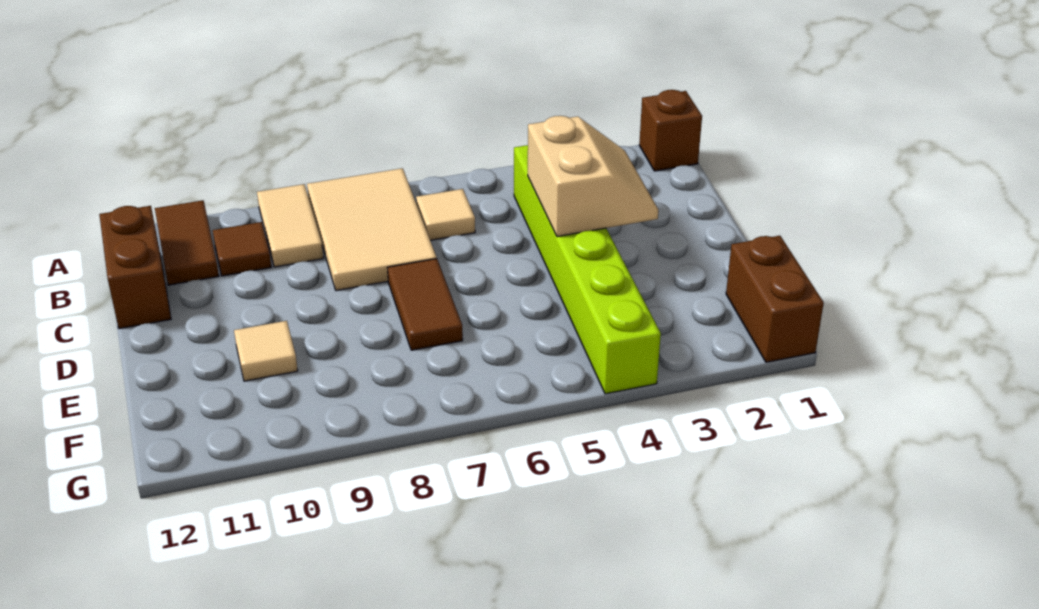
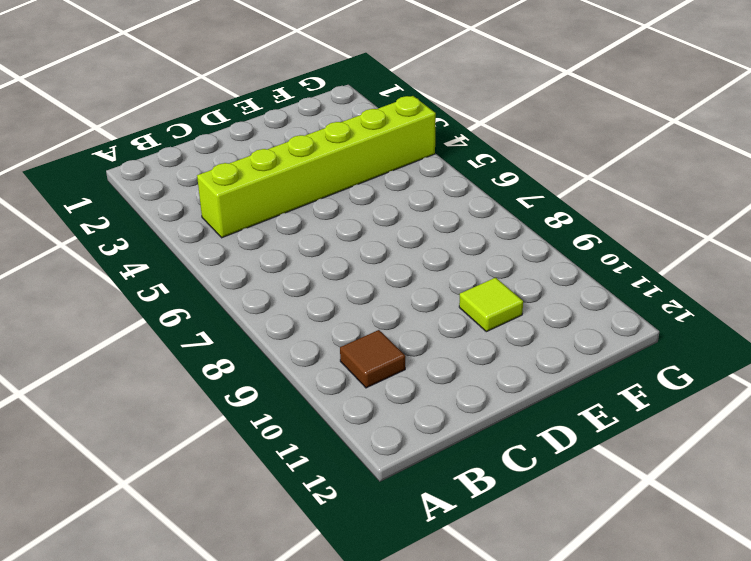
lime 1x1 tile [459,278,523,332] -> tan 1x1 tile [234,321,298,381]
none -> brown 1x1 brick [639,90,702,171]
none -> tan 2x3 tile [307,168,437,291]
none -> tan 1x2 tile [257,184,323,267]

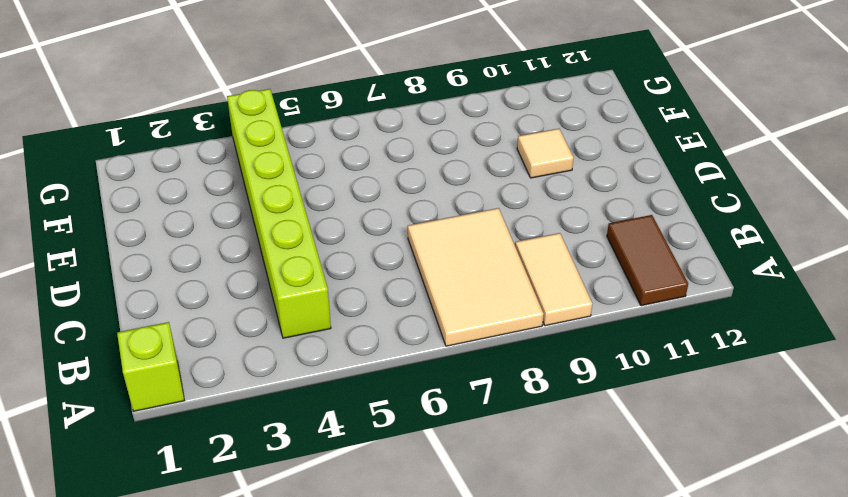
lime 1x1 brick [117,322,185,411] -> brown 1x1 brick [639,90,702,171]
none -> tan 1x1 tile [416,189,475,240]
none -> brown 1x1 tile [213,222,271,276]
none -> brown 1x2 brick [99,206,171,329]

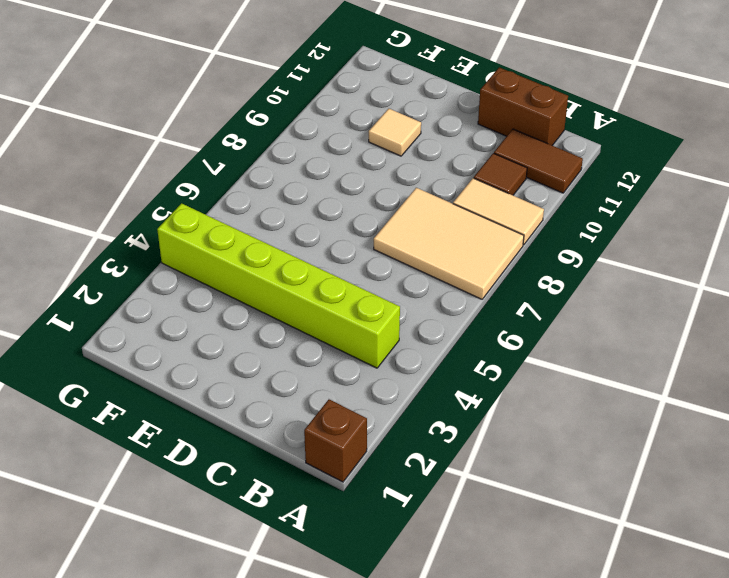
none -> tan 1x1 tile [416,189,475,240]
none -> brown 1x2 tile [387,259,463,350]
none -> brown 1x2 brick [726,236,824,362]

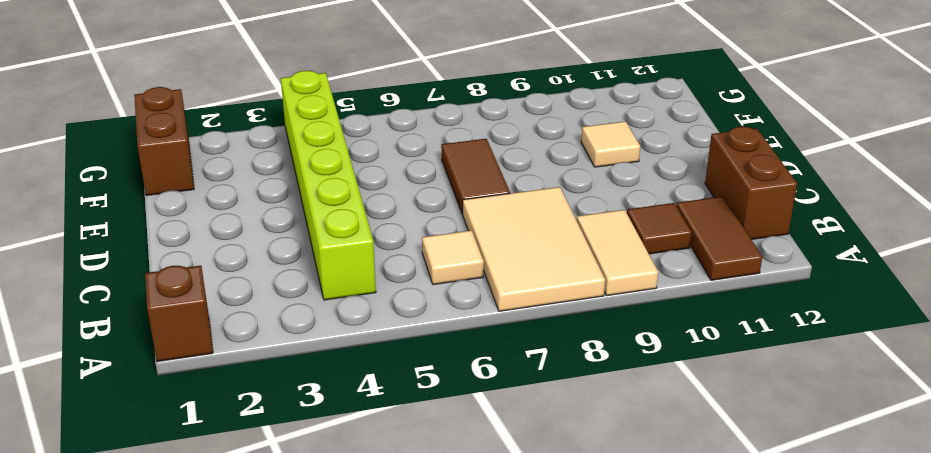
none -> tan 2x2 slope [528,116,658,237]

